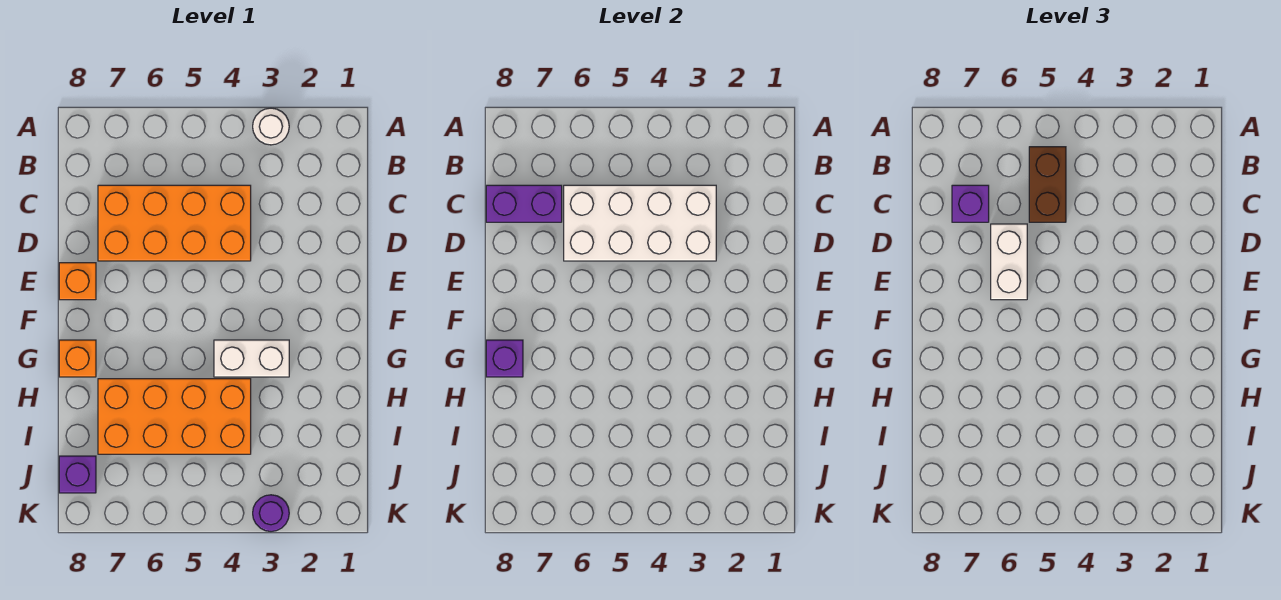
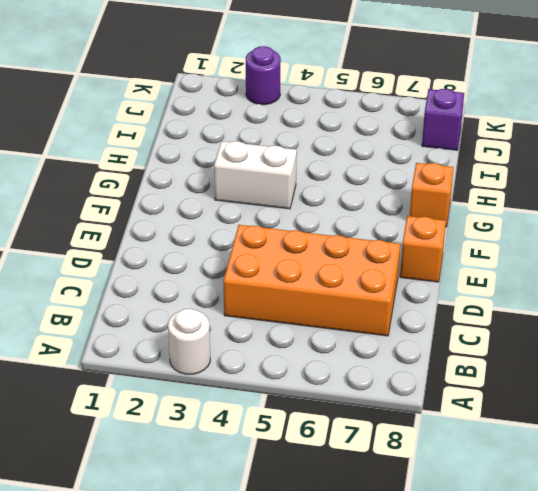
none -> orange 2x4 brick [98,379,251,454]
none -> white 2x4 brick [564,185,716,261]
none -> purple 1x2 brick [486,185,562,222]

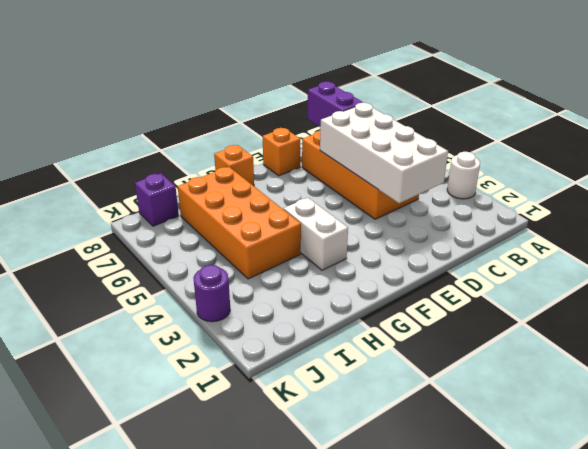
none -> purple 1x1 brick [486,340,523,377]
none -> brown 1x2 brick [1029,147,1066,222]
none -> purple 1x1 brick [952,185,989,222]

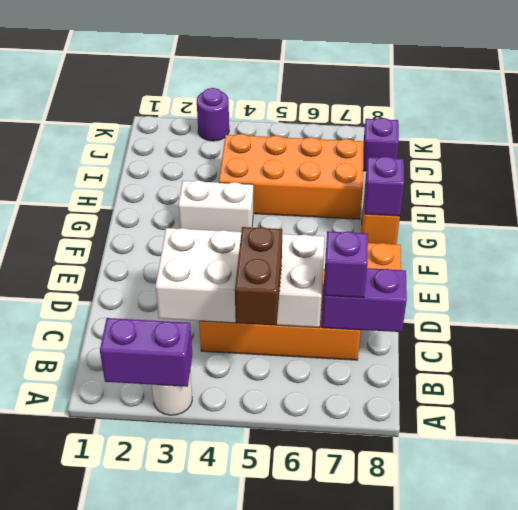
purple 1x2 brick [100,318,192,387] -> none
none -> white 1x2 brick [991,224,1027,300]

